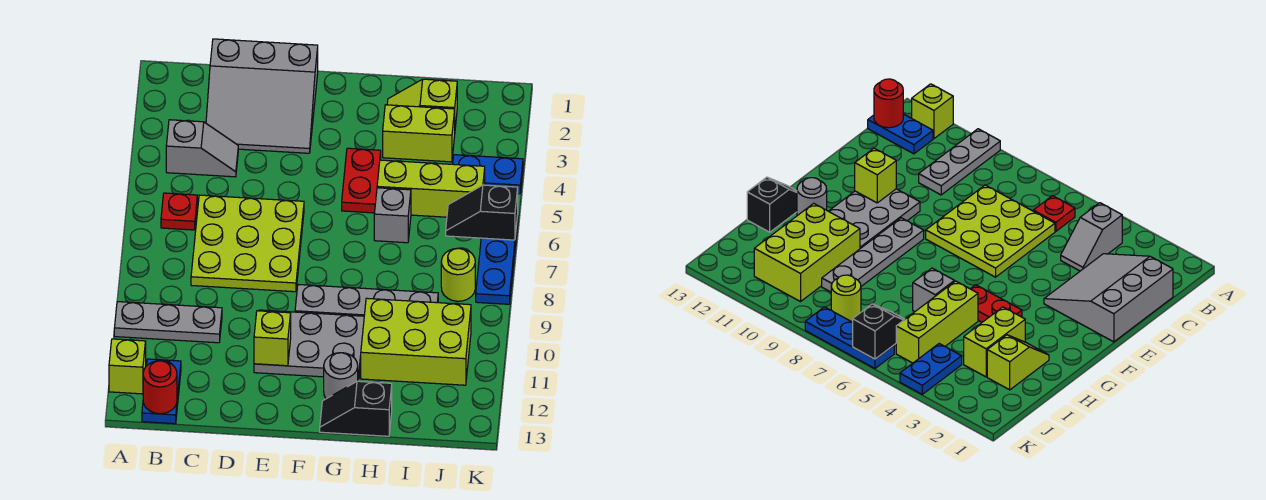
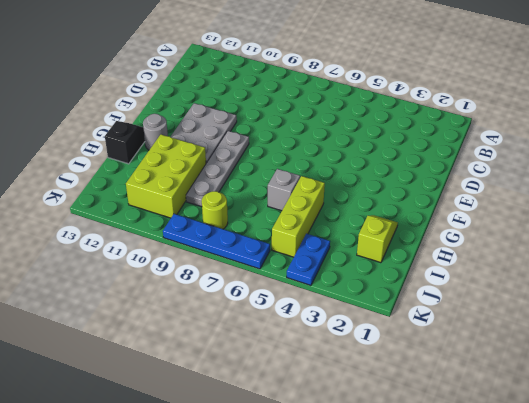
blue 1x4 plate [163,214,270,269] -> blue 1x3 plate [476,216,518,304]
none -> grey 1x3 plate [114,302,222,343]
none -> lime 1x1 brick [109,339,146,394]
none -> grey 1x2 slope [166,120,238,177]

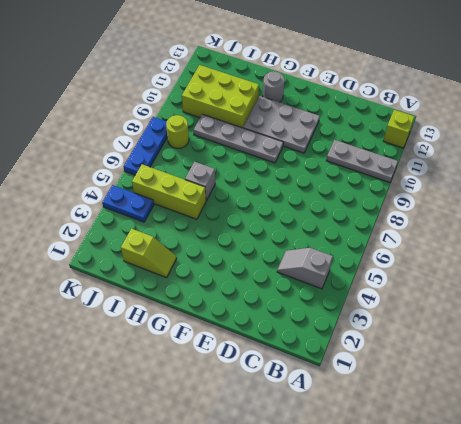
none -> red 1x1 plate [161,193,197,230]
none -> blue 1x2 plate [142,359,181,424]
none -> grey 3x3 slope [206,39,318,153]

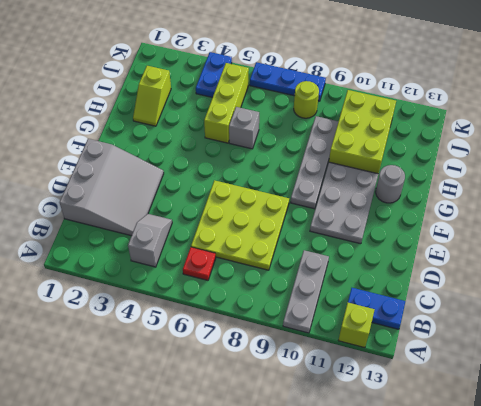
none -> red 1x2 plate [342,148,381,213]
none -> black 1x2 slope [320,381,392,436]
none -> lime 1x2 brick [383,105,455,162]

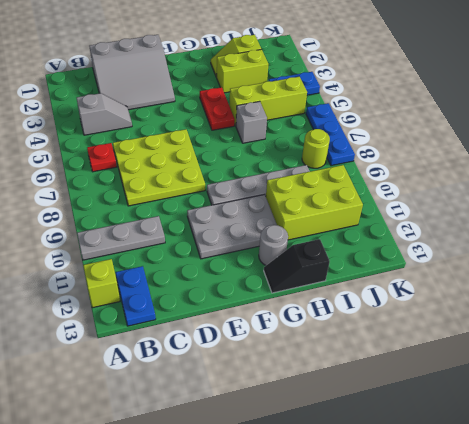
none -> red 1x1 round brick [143,361,177,414]
none -> lime 1x1 brick [254,311,291,366]
none -> black 1x2 slope [446,185,518,240]

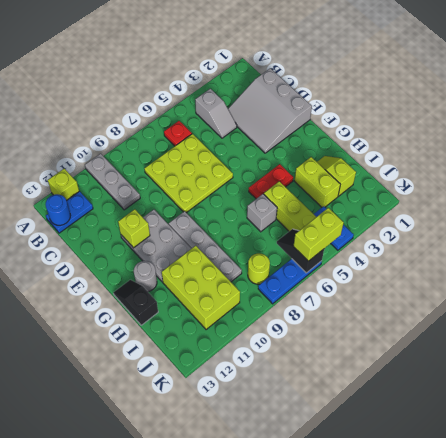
blue 1x1 round brick [46,194,70,225] -> red 1x1 round brick [143,361,177,414]
lime 1x2 brick [293,208,344,261] -> none

